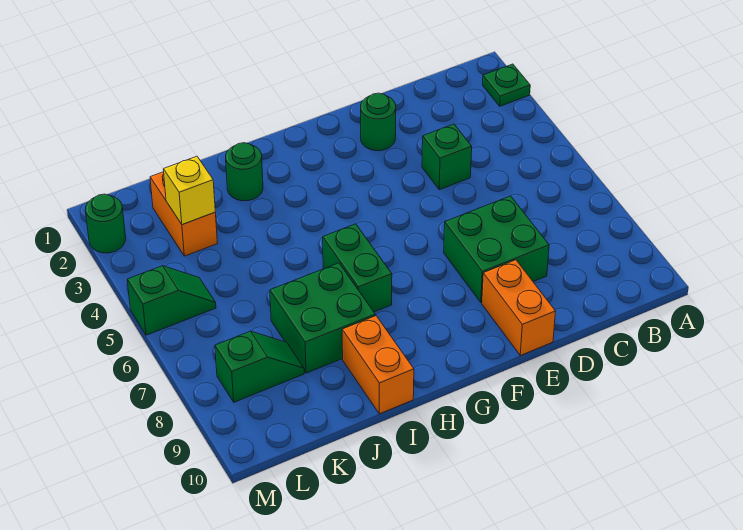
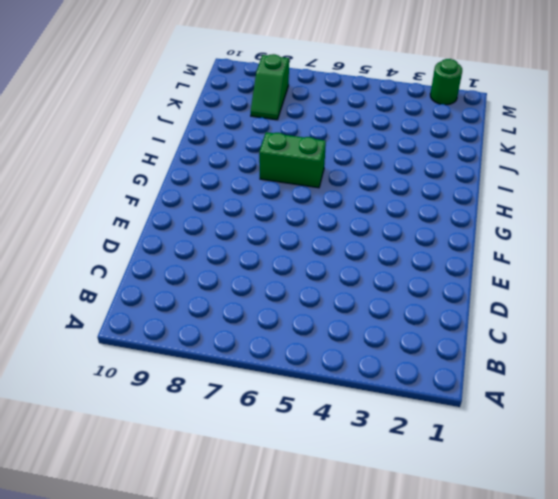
none -> green 1x1 plate [483,64,530,106]
none -> green 1x1 brick [422,124,472,190]
none -> green 2x2 brick [444,196,549,303]

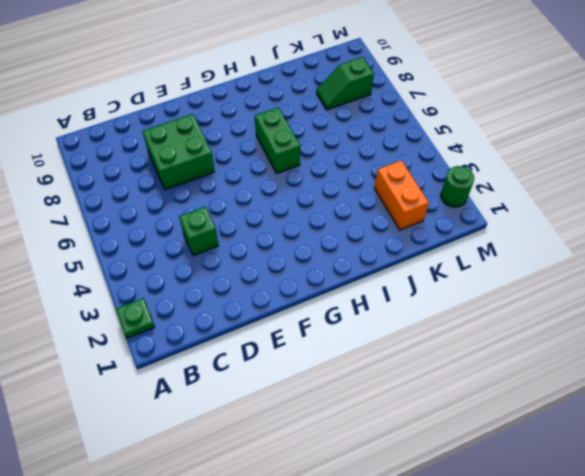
none -> green 1x1 round brick [361,93,396,151]
none -> orange 1x2 brick [482,260,556,355]
none -> green 1x1 round brick [226,143,263,201]

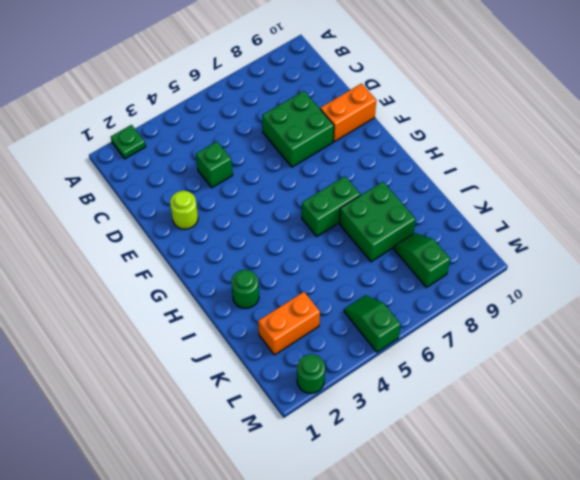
lime 1x1 round brick [170,191,198,229] -> green 1x1 round brick [361,93,396,151]
none -> orange 1x2 brick [342,316,414,414]
none -> yellow 1x1 brick [163,156,215,225]

